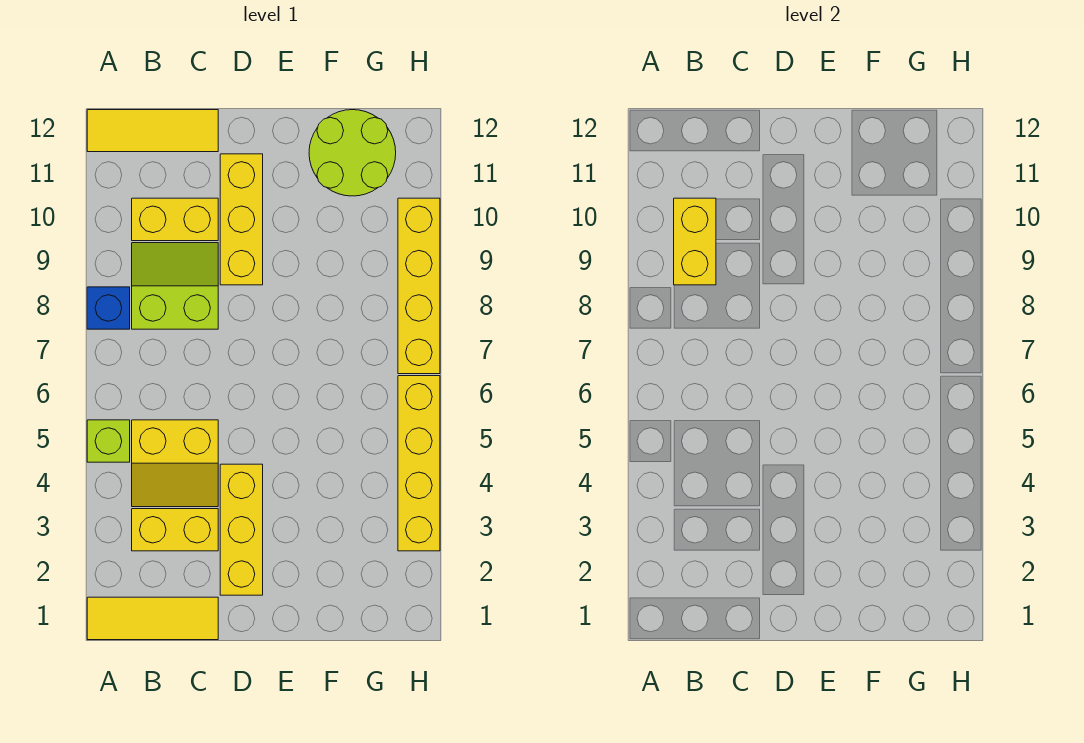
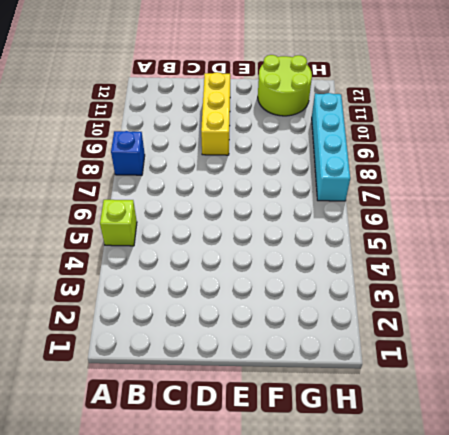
cyan 1x4 brick [312,93,350,201] -> yellow 1x4 brick [398,198,440,374]
none -> yellow 1x3 tile [87,597,218,640]
none -> yellow 1x3 tile [87,110,218,152]
none -> yellow 1x2 brick [132,509,218,551]

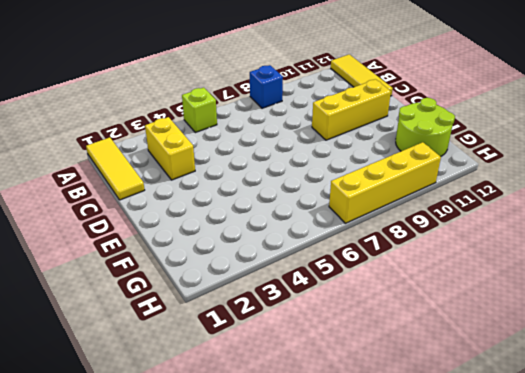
none -> yellow 2x2 slope [132,420,218,507]
none -> lime 2x2 slope [132,243,218,329]
none -> yellow 1x2 brick [132,198,218,241]

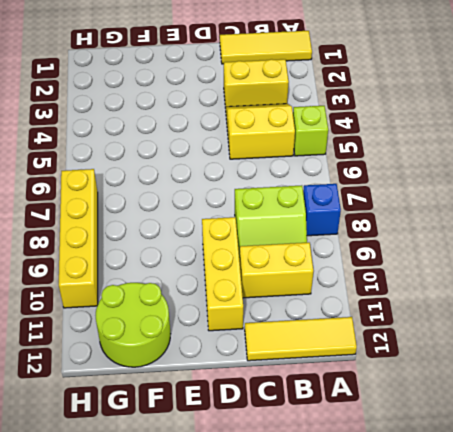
none -> yellow 1x3 brick [220,464,263,595]
none -> yellow 1x4 brick [398,376,440,551]
none -> yellow 1x2 brick [674,198,716,285]

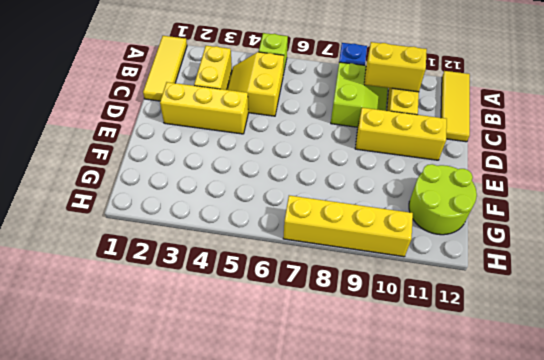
none -> yellow 1x4 brick [398,376,440,551]

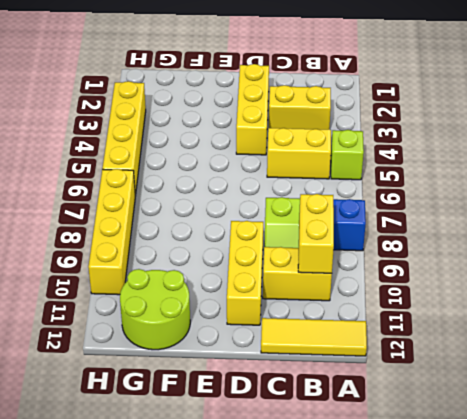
none -> yellow 1x3 tile [87,597,218,640]

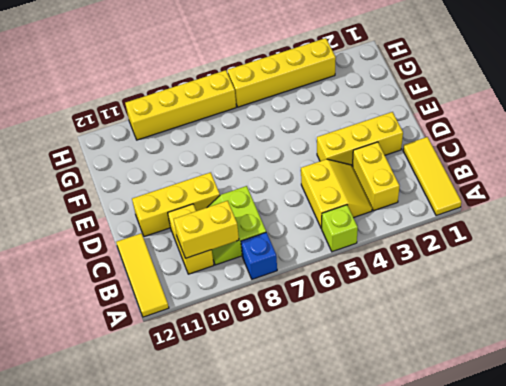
none -> lime 2x2 round brick [309,110,396,196]

